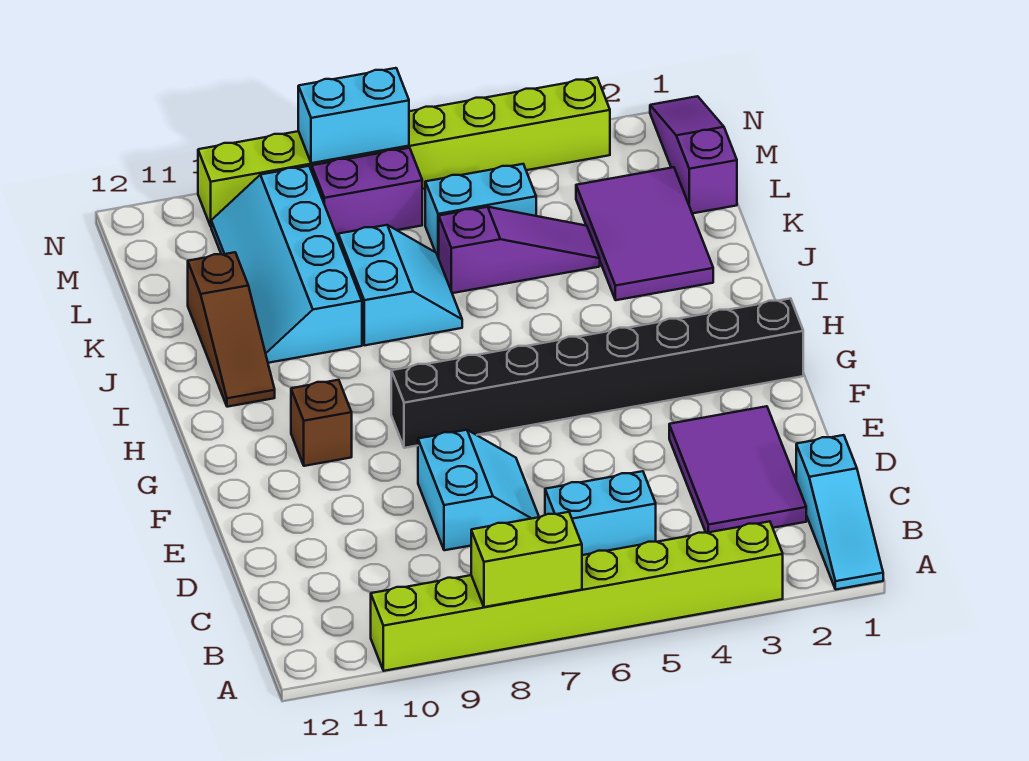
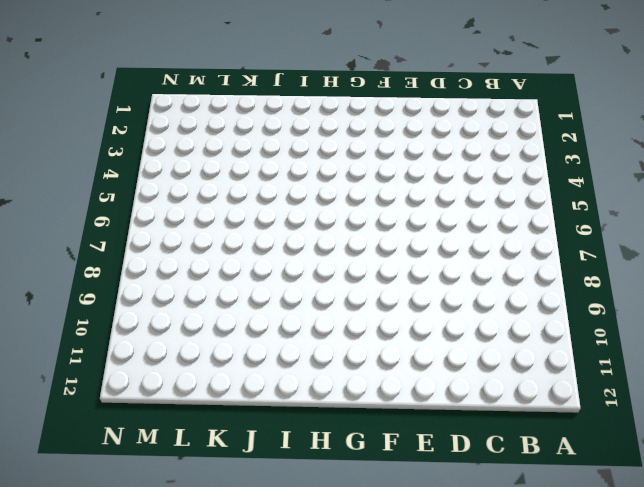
none -> cyan 1x3 slope [796,435,883,589]
none -> lime 1x8 brick [371,521,783,671]
none -> purple 2x3 tile [669,406,806,533]

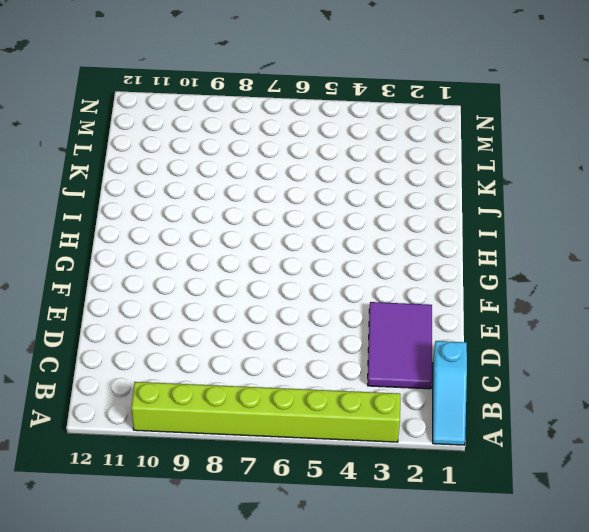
none -> cyan 1x2 brick [545,471,656,555]
none -> cyan 2x2 slope [418,430,539,550]
none -> black 1x8 brick [391,298,803,448]

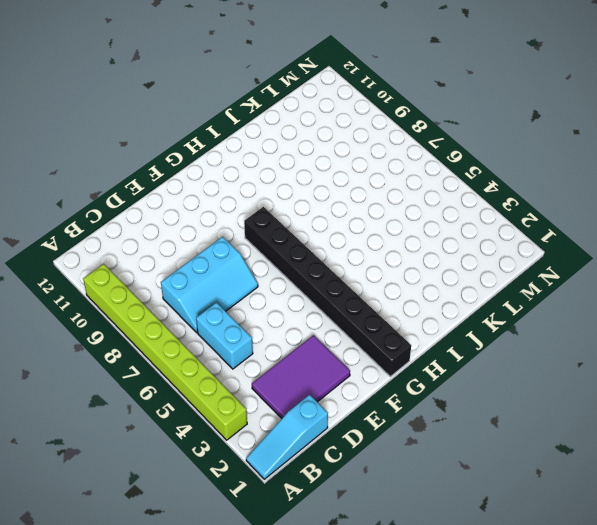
cyan 2x3 slope [161,237,258,333] -> cyan 2x2 slope [418,430,539,550]
none -> brown 1x1 brick [291,380,352,466]
none -> brown 1x3 slope [188,252,275,407]
none -> purple 2x3 tile [576,167,713,300]

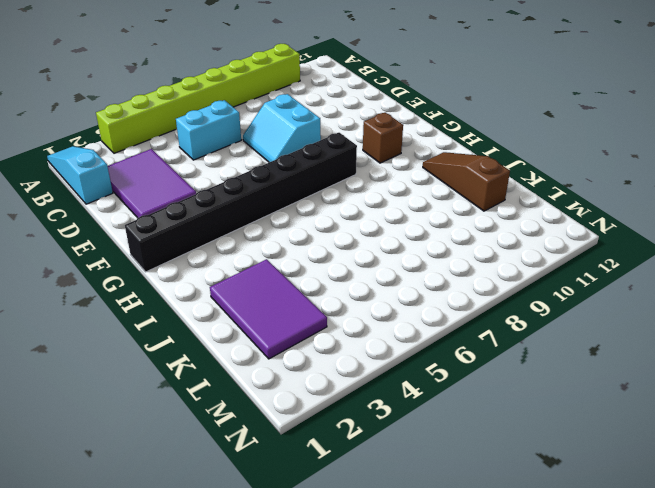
none -> cyan 2x2 slope [338,225,462,345]
none -> cyan 2x4 slope [211,166,362,363]
none -> purple 1x3 slope [439,207,600,293]

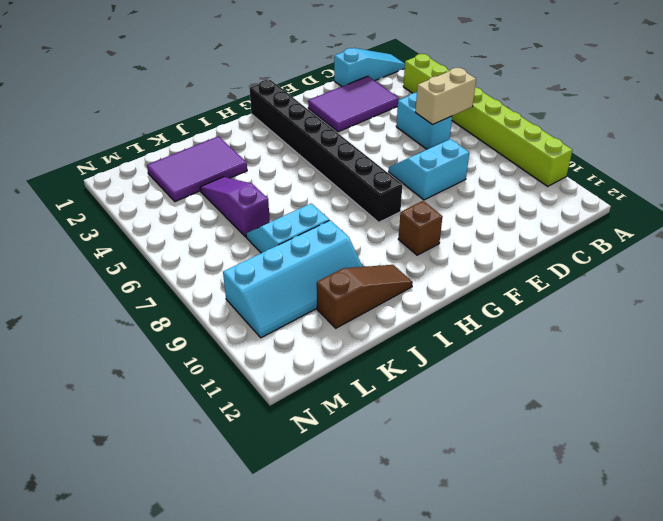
tan 1x2 brick [415,68,476,125] -> none
none -> purple 1x3 slope [650,96,737,213]
none -> cyan 1x2 brick [425,164,536,258]
none -> purple 1x2 brick [312,148,422,238]

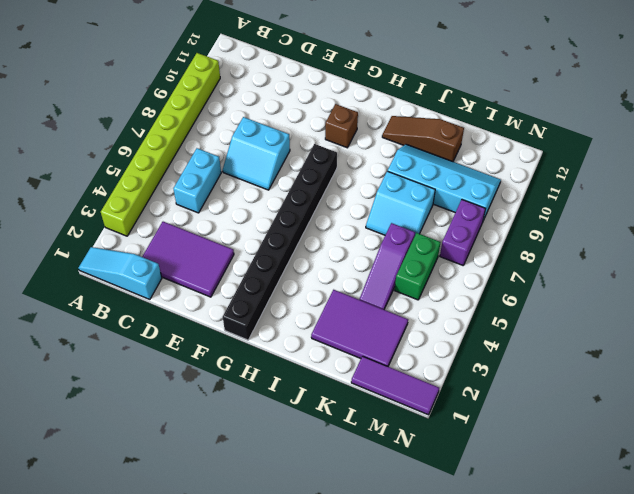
purple 1x3 tile [351,356,439,415] -> purple 1x3 slope [650,96,737,213]
green 1x2 brick [395,233,441,300] -> cyan 1x2 brick [425,164,536,258]
none -> lime 1x8 brick [198,78,610,226]
none -> lime 1x2 brick [471,512,582,607]
none -> cyan 1x2 brick [298,68,409,163]

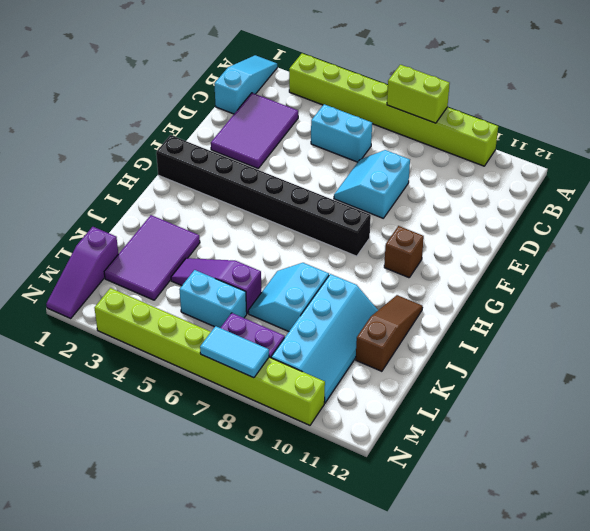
cyan 1x2 tile [200,326,269,378] -> cyan 1x2 brick [298,68,409,163]

